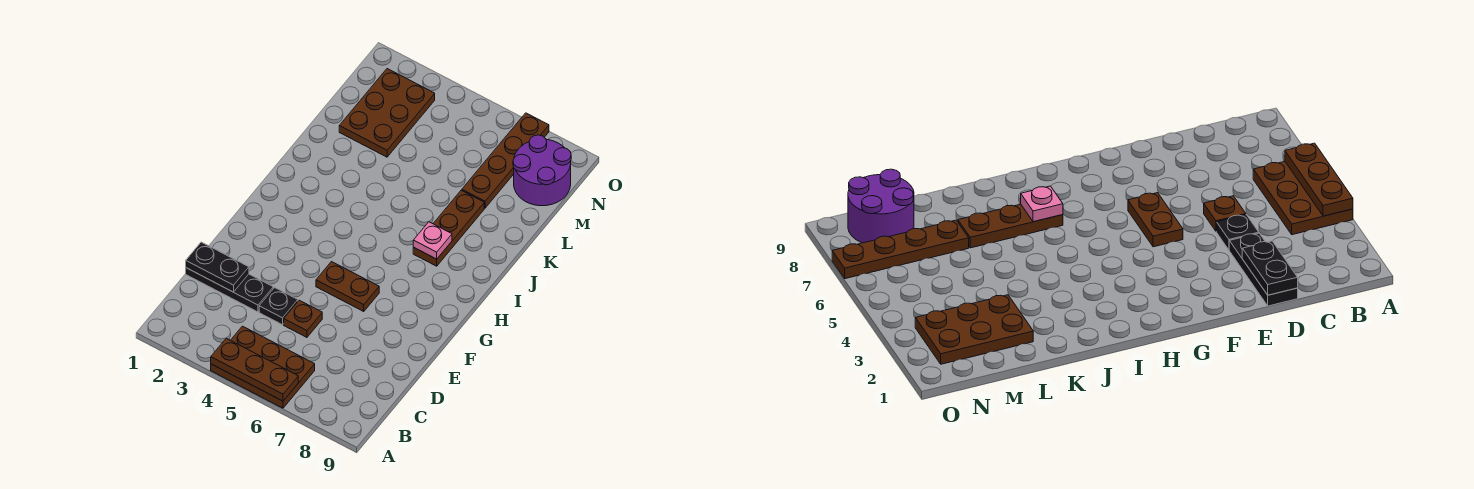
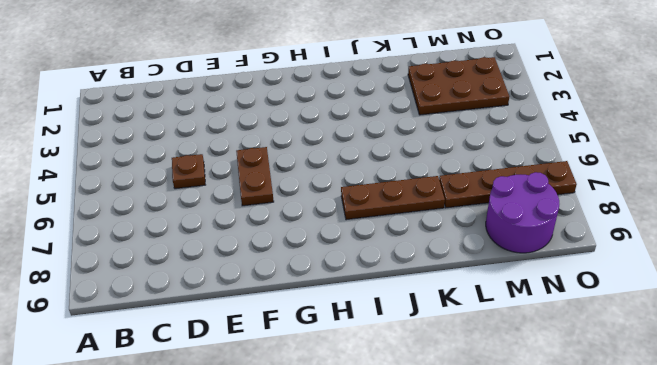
none -> brown 2x3 plate [211,326,315,408]
none -> black 1x3 plate [186,268,273,312]
none -> black 1x1 plate [259,288,298,325]

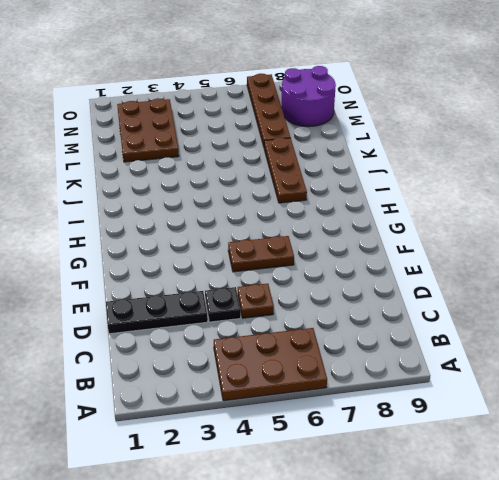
none -> brown 1x3 plate [211,338,298,401]
none -> black 1x2 plate [186,242,249,292]
none -> pink 1x1 plate [413,222,452,259]

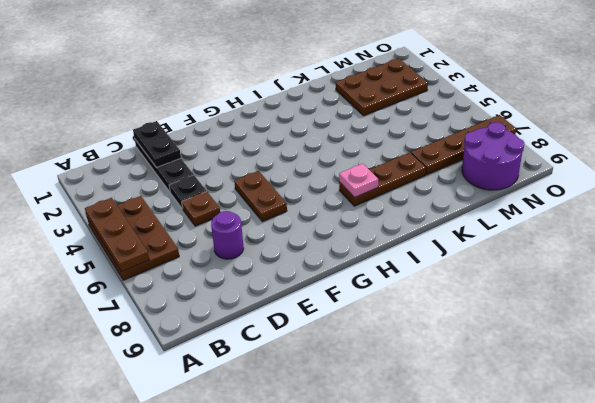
purple 1x1 round brick [211,211,244,259] -> none

